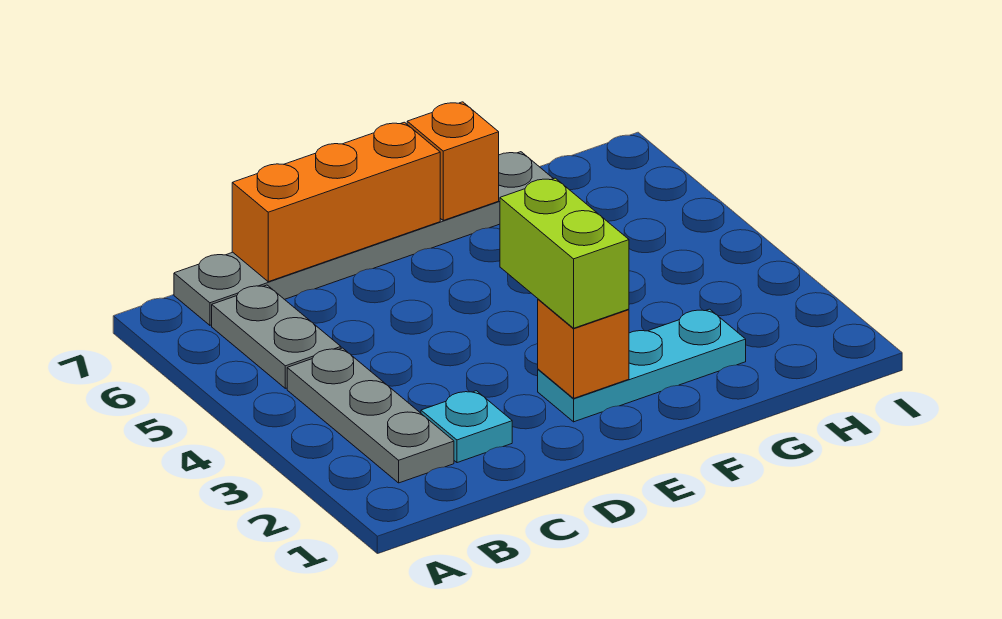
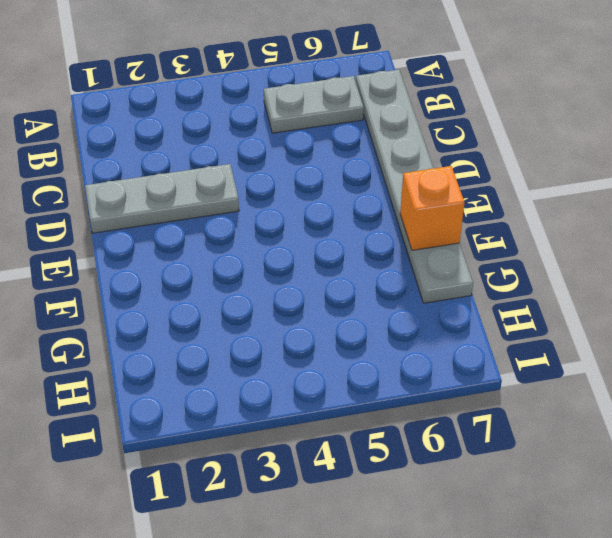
grey 1x3 plate [85,164,239,233] -> grey 1x3 plate moved to [287,348,454,483]
none -> cyan 1x1 plate [421,391,512,463]
none -> cyan 1x3 plate [538,309,746,422]

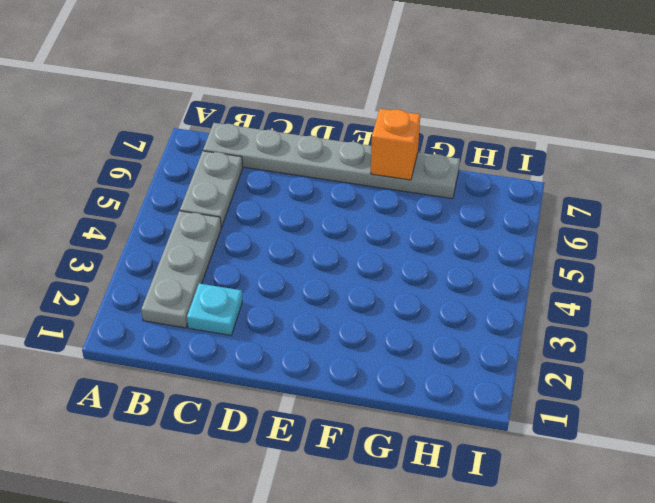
none -> cyan 1x3 plate [538,309,746,422]
none -> orange 1x3 brick [232,122,440,282]

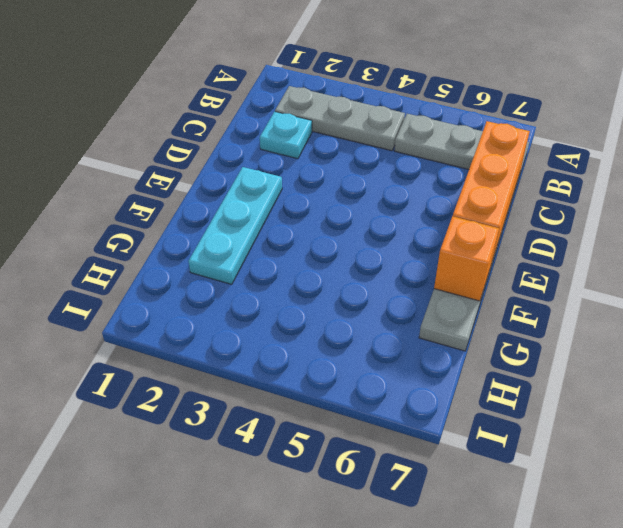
none -> orange 1x1 brick [538,299,629,398]
none -> lime 1x2 brick [500,178,629,328]

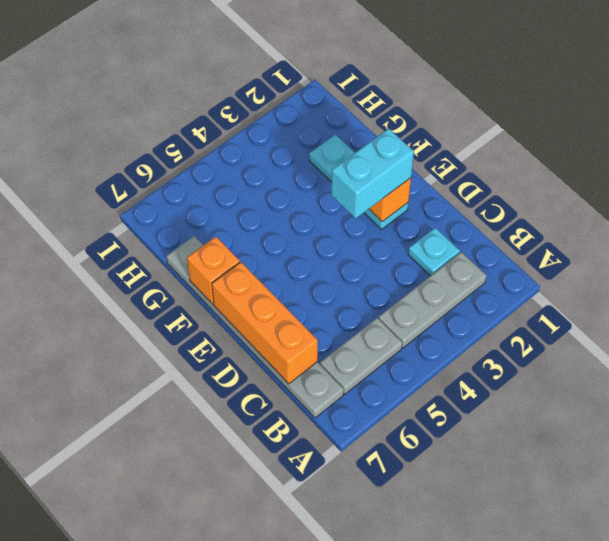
cyan 1x2 brick [331,128,414,218] -> lime 1x2 brick [500,178,629,328]

